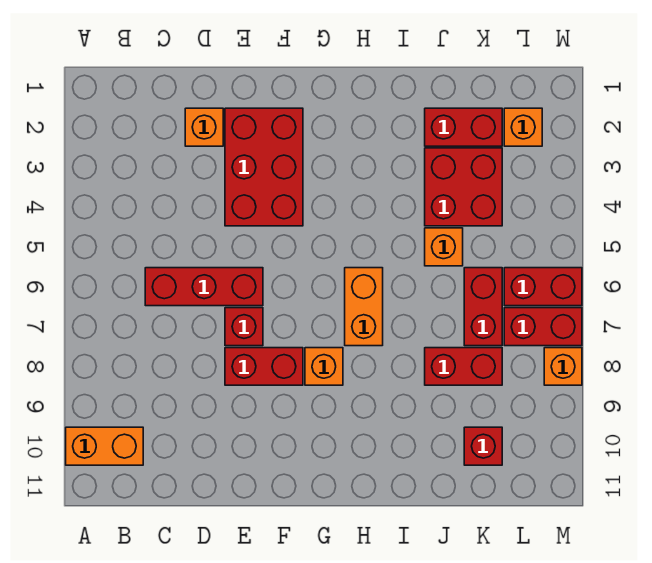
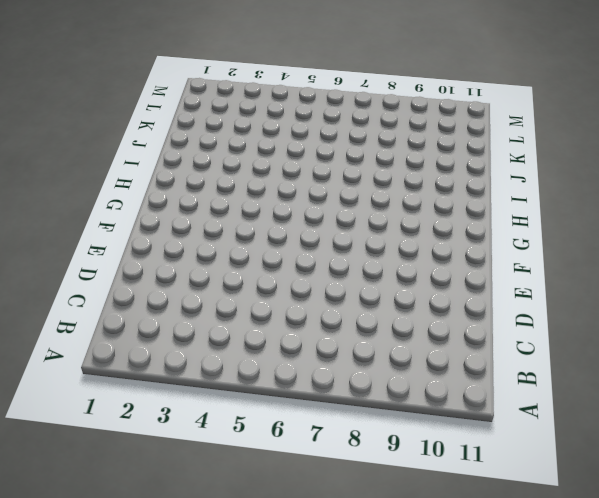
none -> orange 1x2 brick [66,427,143,465]
none -> red 1x3 brick [145,268,263,306]
none -> orange 1x1 brick [185,108,223,146]

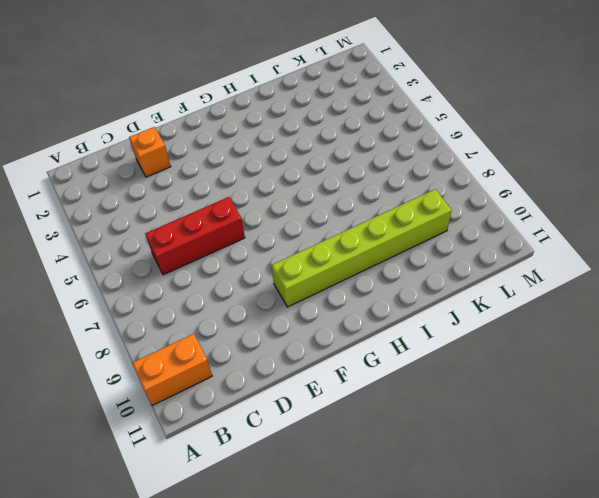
lime 1x6 brick [272,189,452,307] -> none
none -> red 2x3 brick [225,108,303,226]
none -> red 1x1 brick [225,308,263,346]
none -> red 1x2 brick [225,348,303,385]

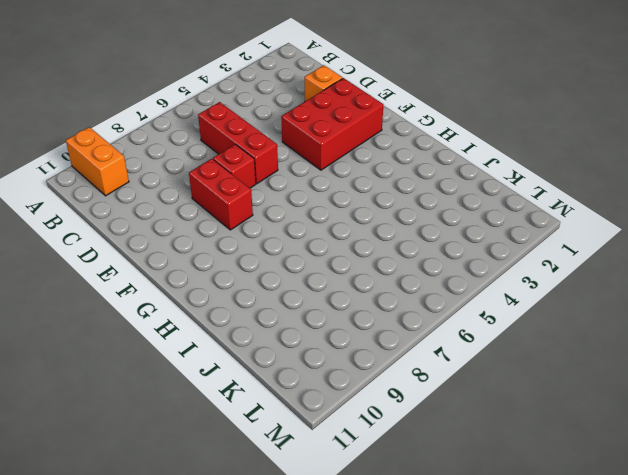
none -> orange 1x1 brick [305,348,343,385]
none -> orange 1x2 brick [345,268,383,346]
none -> red 1x2 brick [425,108,502,146]

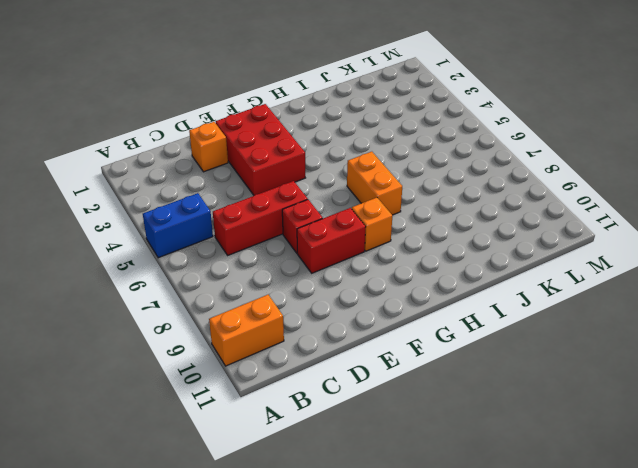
blue 1x2 brick [143,193,213,258] -> none
none -> red 1x2 brick [425,108,502,146]
none -> red 2x2 brick [425,148,502,226]
none -> orange 1x1 brick [425,228,463,266]

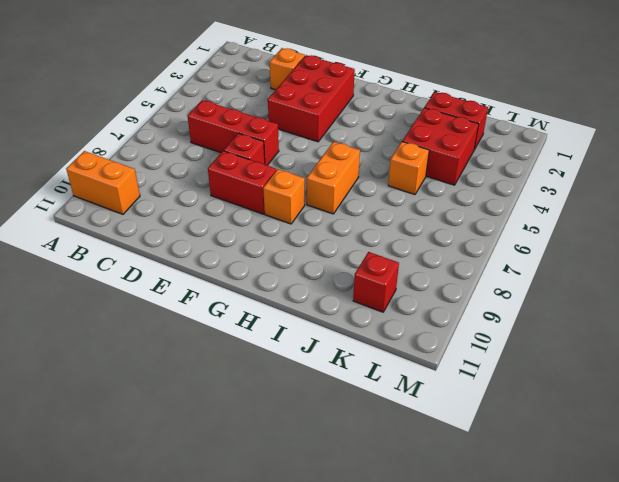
none -> red 1x2 brick [425,348,502,385]
none -> red 1x2 brick [464,268,502,346]
none -> orange 1x1 brick [504,108,542,146]

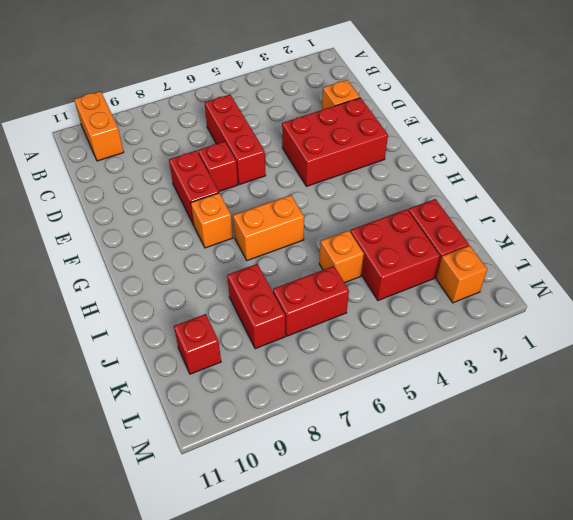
none -> red 1x2 brick [504,268,582,306]
none -> red 1x2 brick [504,308,582,346]
none -> orange 1x1 brick [544,348,582,385]

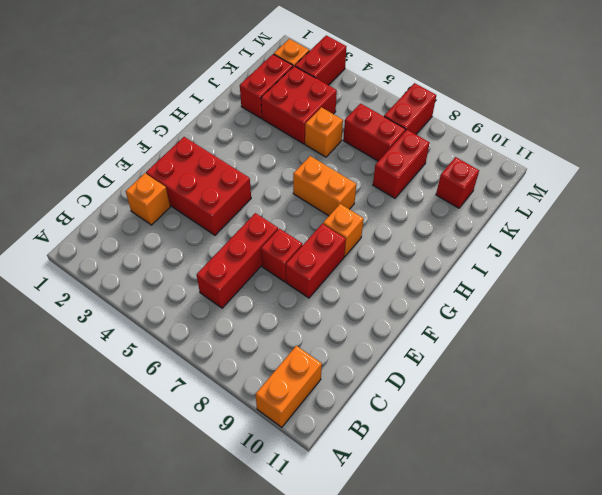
red 1x2 brick [295,35,346,85] -> red 1x2 brick moved to [504,268,582,306]
none -> orange 1x1 brick [544,348,582,385]

